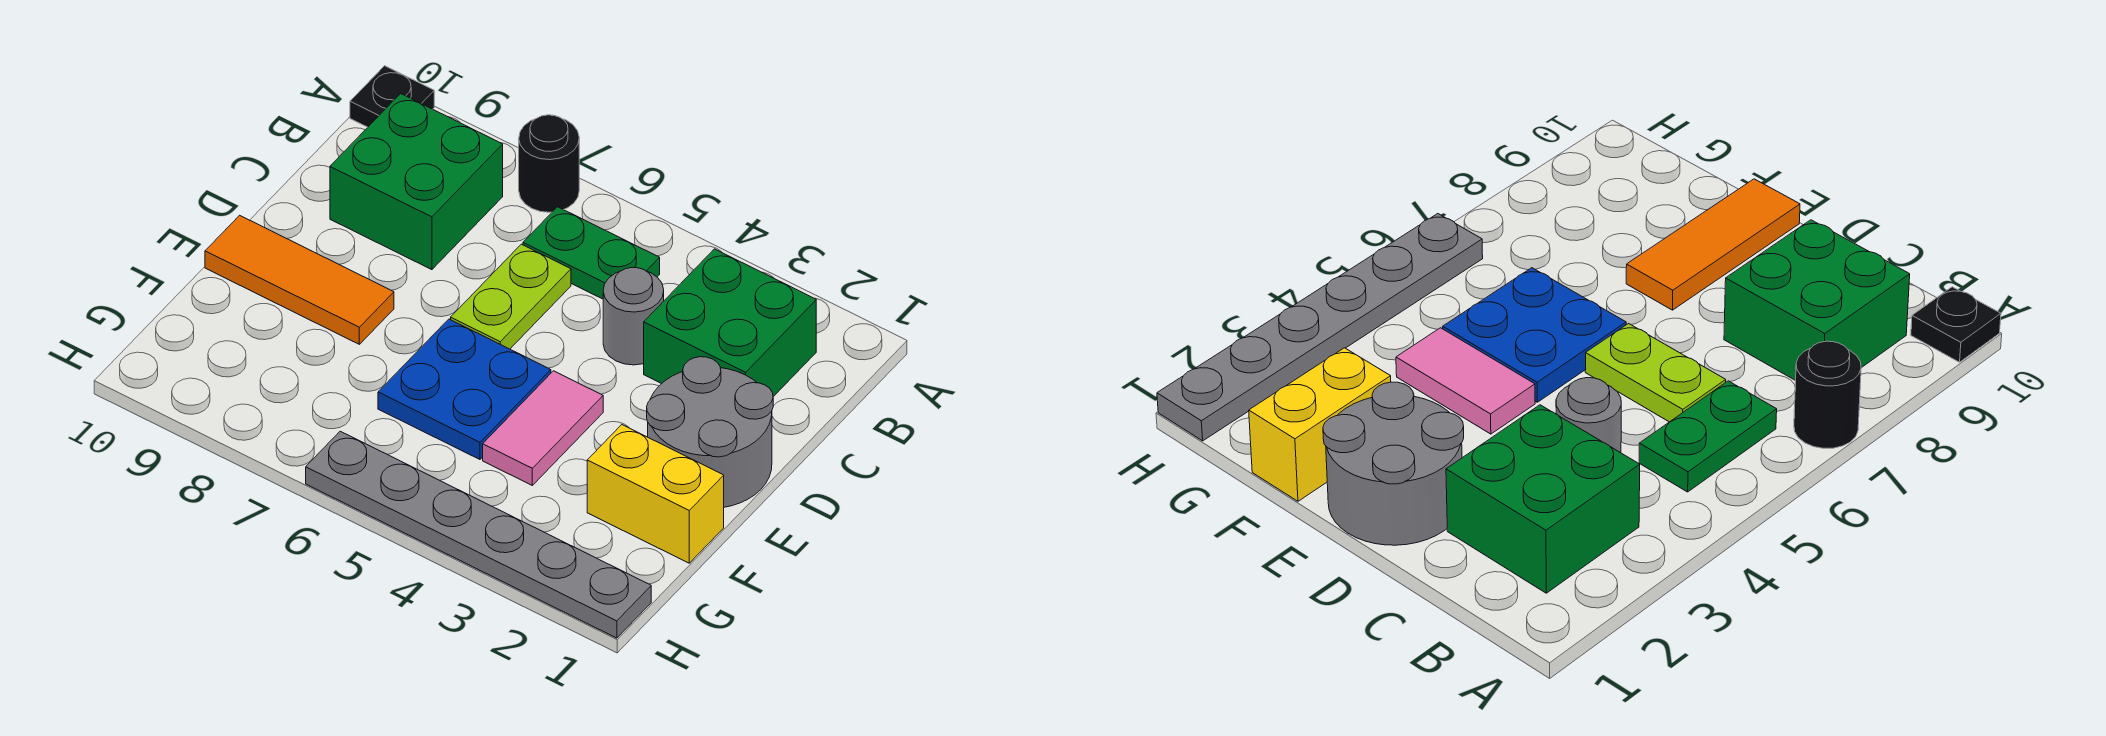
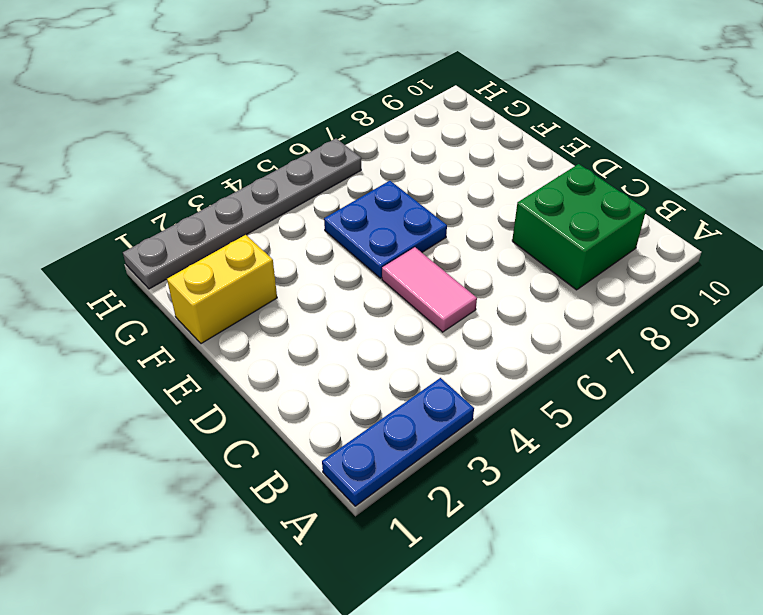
blue 1x3 plate [322,378,474,506] -> none
pink 1x2 tile [382,247,477,332] -> pink 1x2 tile moved to [483,371,603,485]
none -> black 1x1 round brick [519,115,579,212]
none -> black 1x1 plate [350,66,434,127]
none -> green 2x2 brick [644,249,816,397]

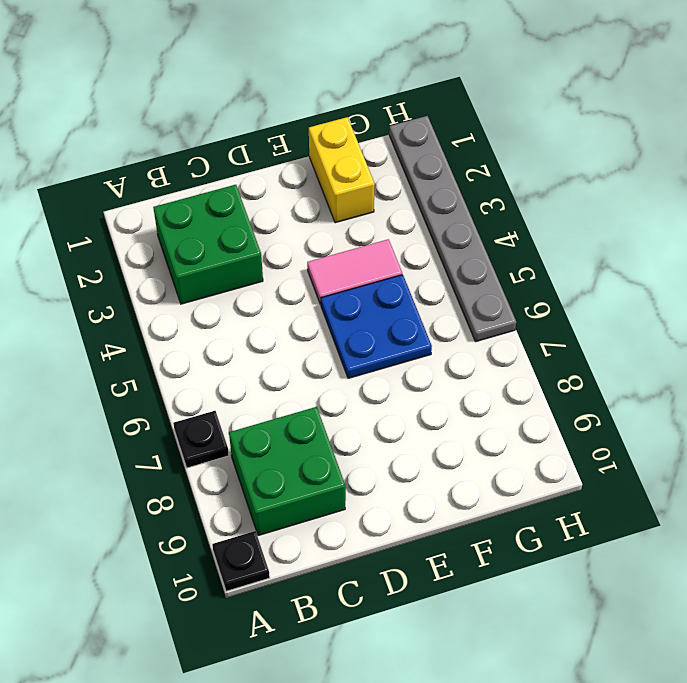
black 1x1 plate [173,411,229,468] -> black 1x1 round brick [519,115,579,212]
none -> green 1x2 plate [523,207,660,299]
none -> grey 1x1 round brick [603,268,664,365]
none -> lime 1x2 plate [451,244,571,349]

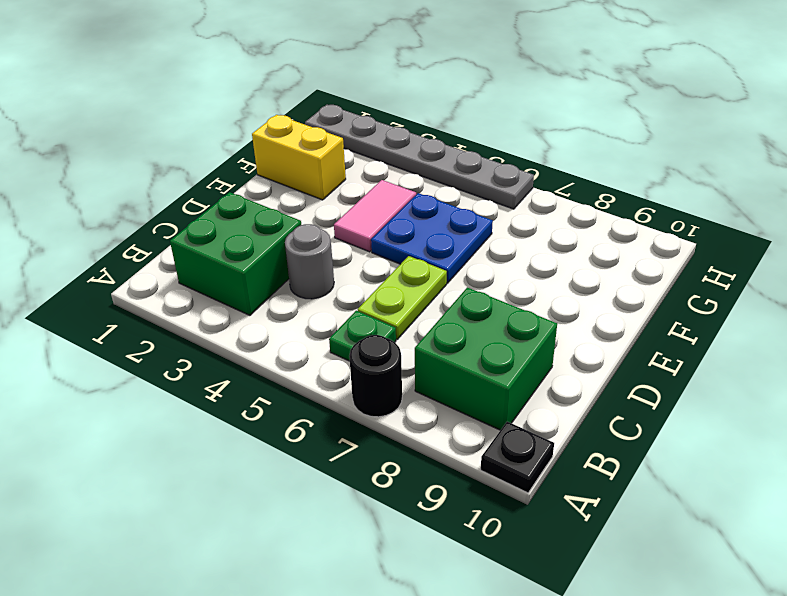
green 1x1 plate [329,311,396,361] -> green 1x2 plate [523,207,660,299]
none -> grey 2x2 round brick [647,357,773,507]
none -> orange 1x3 tile [205,215,394,344]

